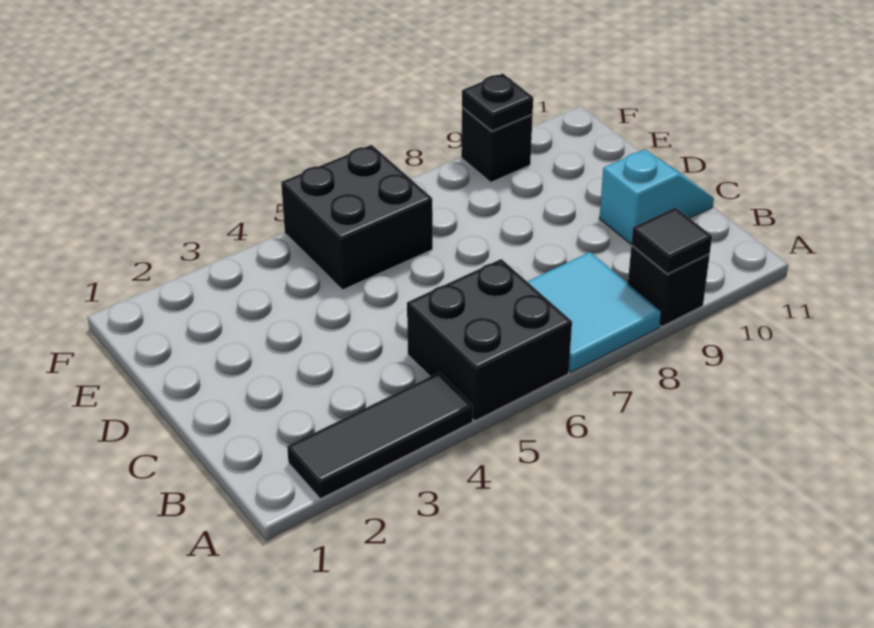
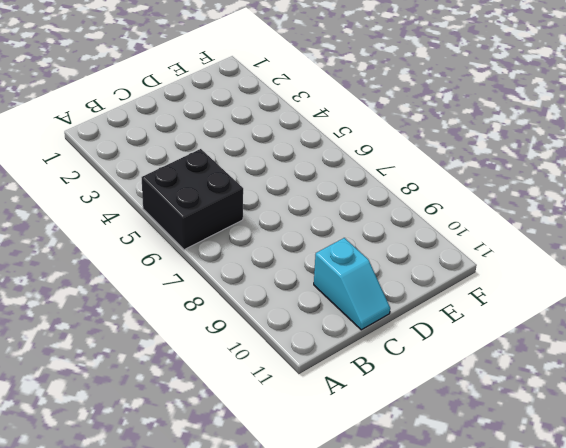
none -> black 1x3 tile [287,373,473,499]
none -> cyan 2x2 tile [527,252,661,372]

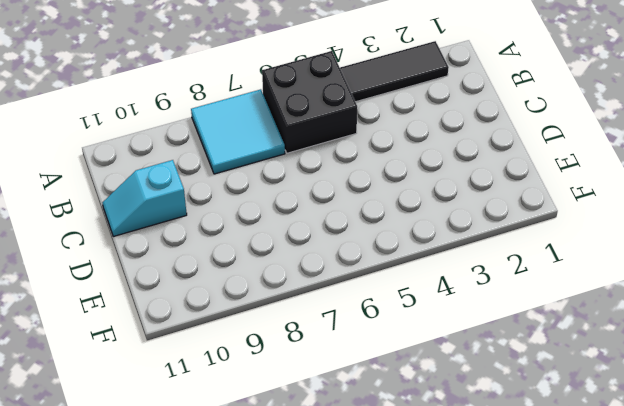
none -> black 1x1 brick [628,246,710,326]
none -> black 2x2 brick [281,145,433,290]

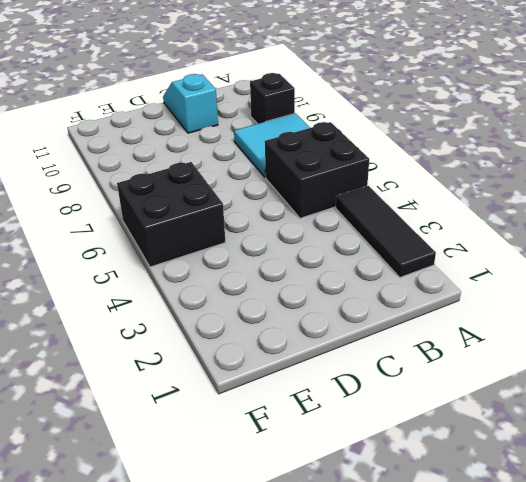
none -> black 1x1 brick [461,107,533,182]
none -> black 1x1 tile [631,208,712,274]

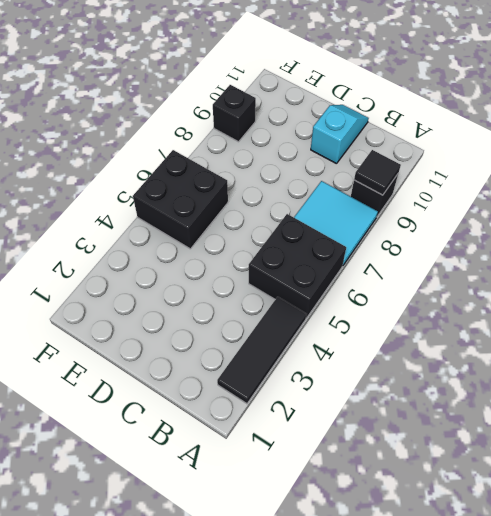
none -> black 1x1 plate [462,74,533,131]

